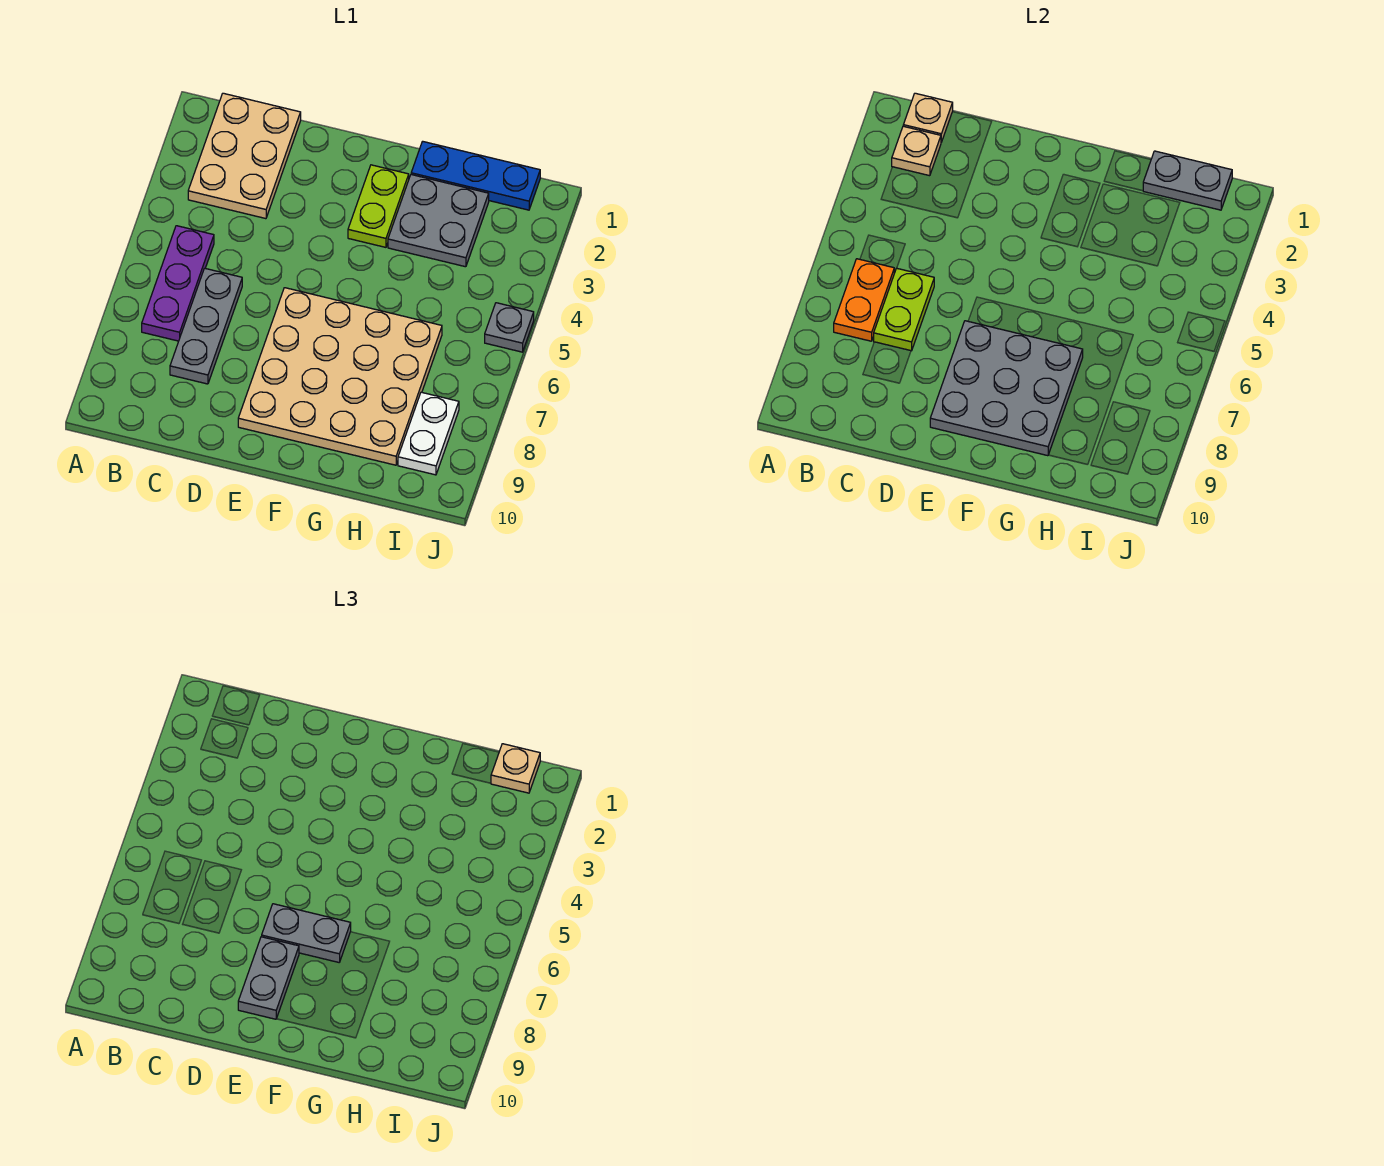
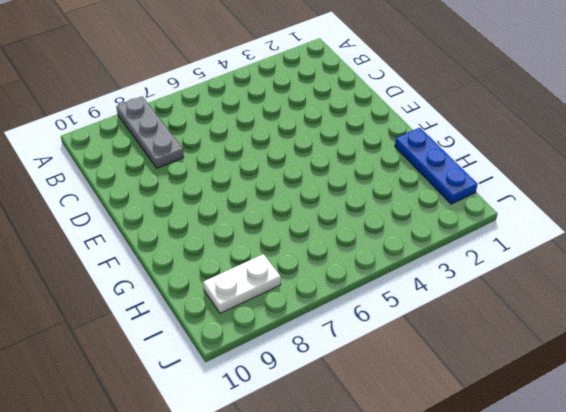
grey 1x3 plate [116,96,184,168] -> grey 1x3 plate turned to [170,268,242,384]
none -> tan 2x3 plate [188,93,301,219]
none -> purple 1x3 plate [142,226,214,341]
none -> tan 4x4 plate [238,288,442,465]

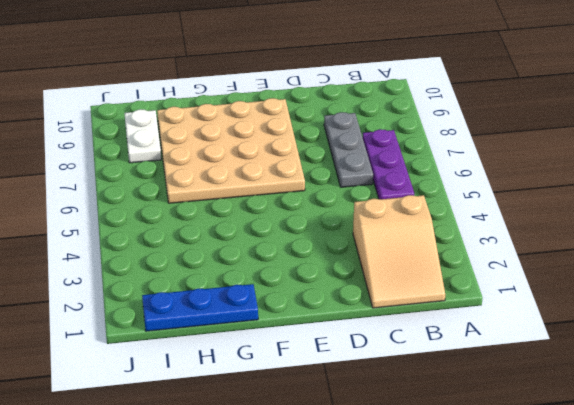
tan 2x3 slope [353,195,445,308] -> tan 2x3 plate [188,93,301,219]
none -> lime 1x2 plate [348,165,409,247]
none -> grey 2x2 plate [388,175,489,267]
none -> grey 1x1 plate [485,303,534,352]

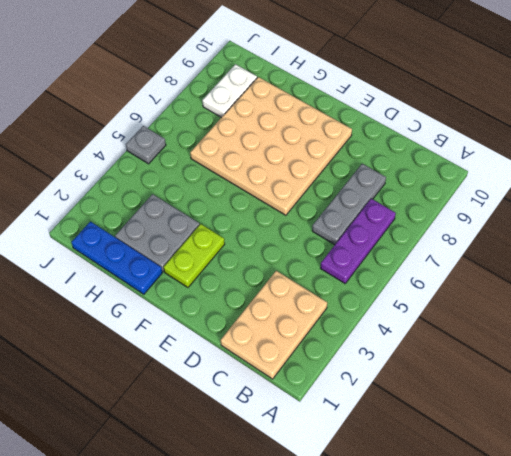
none -> tan 1x1 plate [903,93,953,142]
none -> tan 1x1 plate [892,126,941,176]
none -> orange 1x2 plate [834,259,894,341]

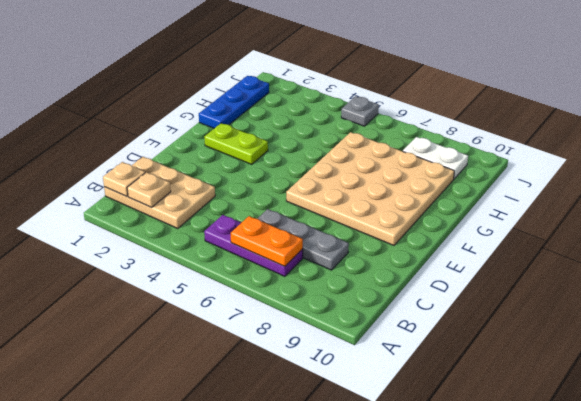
none -> grey 2x2 plate [388,175,489,267]
none -> lime 1x2 plate [874,268,934,351]
none -> grey 3x3 plate [930,321,1083,456]

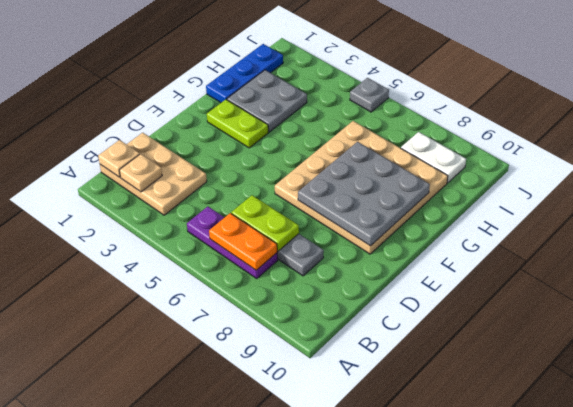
none -> grey 1x2 plate [1143,151,1232,210]
none -> grey 1x2 plate [262,904,351,962]
none -> grey 1x2 plate [238,937,299,1019]

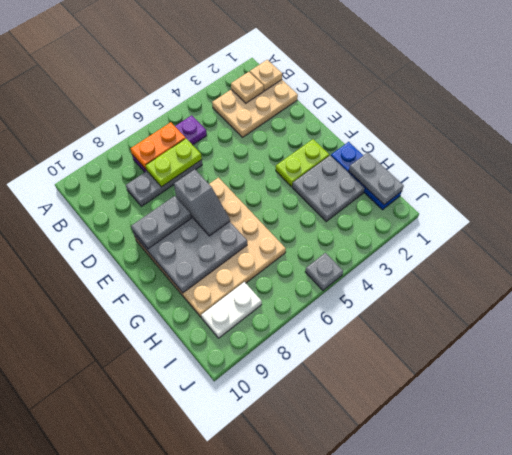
grey 1x2 slope [174,169,230,236] -> grey 1x2 plate [262,904,351,962]
none -> tan 1x1 plate [491,744,540,793]

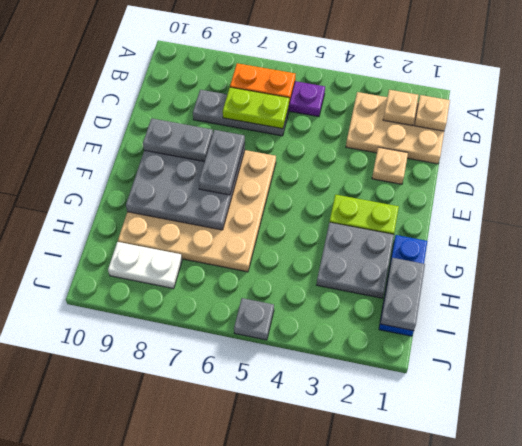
tan 1x1 plate [372,147,408,184] -> tan 1x1 plate moved to [491,744,540,793]

